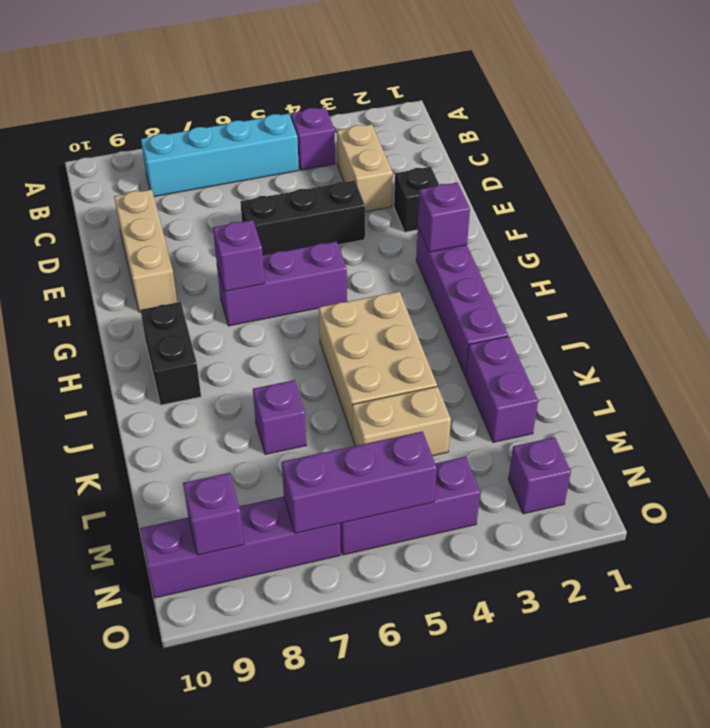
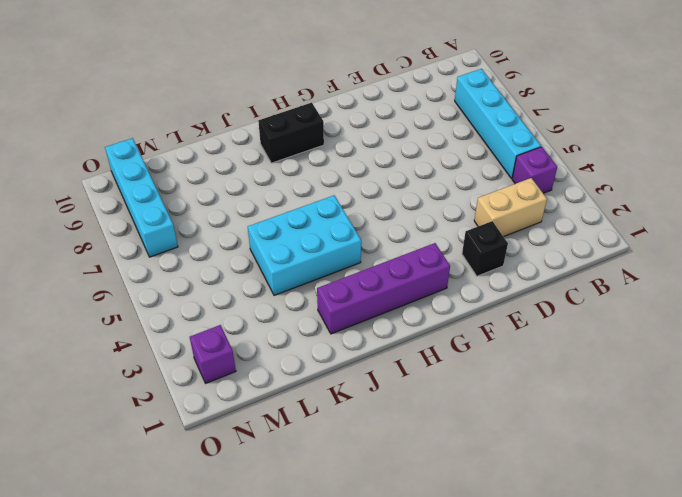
cyan 2x3 brick [248,195,361,295] -> tan 2x3 brick [319,291,437,435]
cyan 1x4 brick [105,138,178,257] -> purple 1x4 brick [140,497,341,598]
none -> tan 1x3 brick [114,190,177,312]
none -> black 1x3 brick [240,181,365,255]
none -> purple 1x3 brick [217,241,347,326]

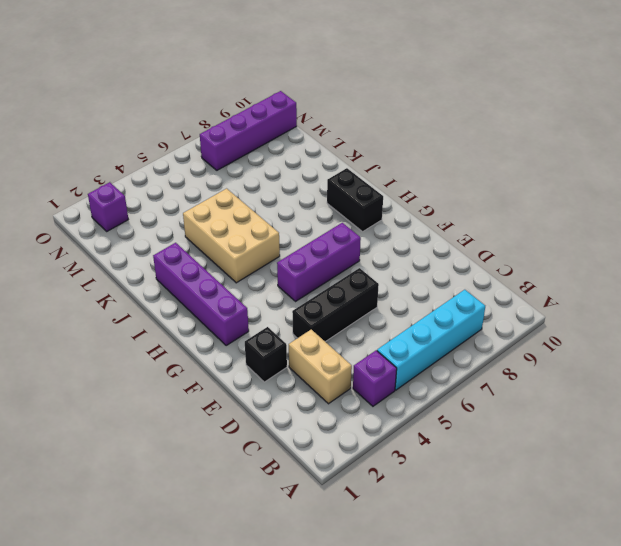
none -> tan 1x3 brick [114,190,177,312]
none -> purple 1x2 brick [466,336,538,442]
none -> purple 1x1 brick [253,380,306,454]

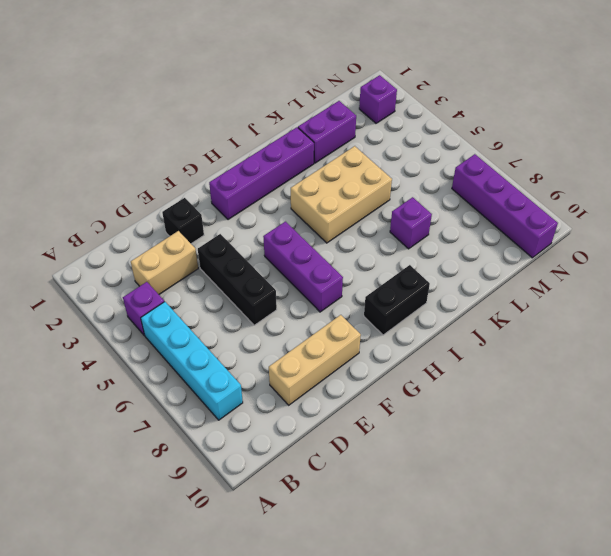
none -> tan 1x2 brick [352,386,451,456]
none -> purple 1x3 brick [340,457,480,555]
none -> purple 1x1 brick [418,182,470,252]

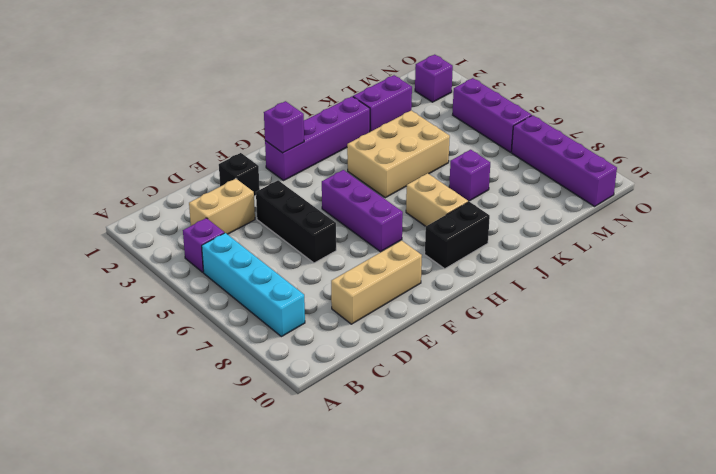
tan 1x2 brick [406,173,468,226] -> tan 1x2 brick moved to [352,386,451,456]
none -> purple 1x1 brick [213,220,265,291]
none -> purple 1x3 brick [282,431,437,533]
none -> purple 1x1 brick [183,473,244,555]

